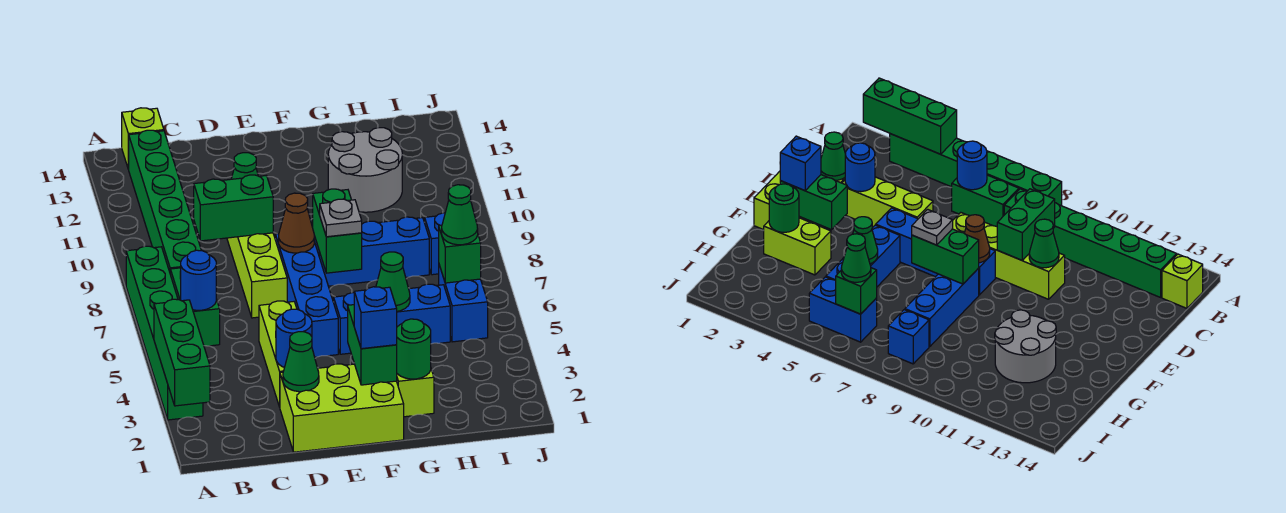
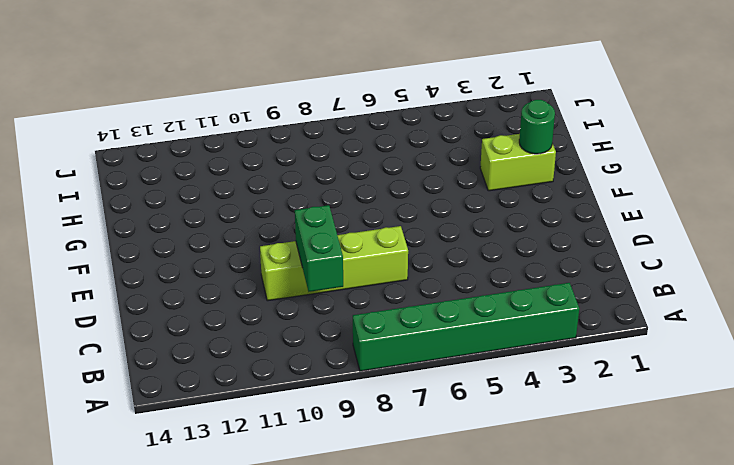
none -> green 1x2 brick [170,268,220,346]
none -> green 1x6 brick [129,130,201,272]
none -> lime 1x1 brick [122,108,164,169]

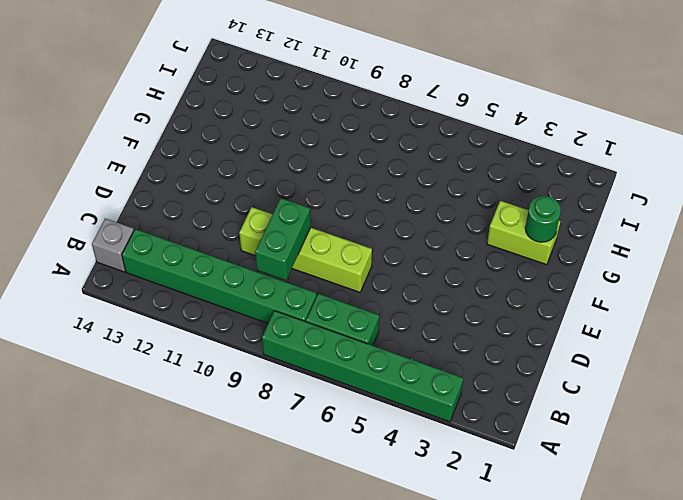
grey 1x1 brick [92,218,134,272] -> lime 1x1 brick [122,108,164,169]
none -> lime 2x3 brick [280,364,404,452]
none -> lime 1x3 brick [259,301,297,407]
none -> blue 1x4 brick [275,234,338,357]

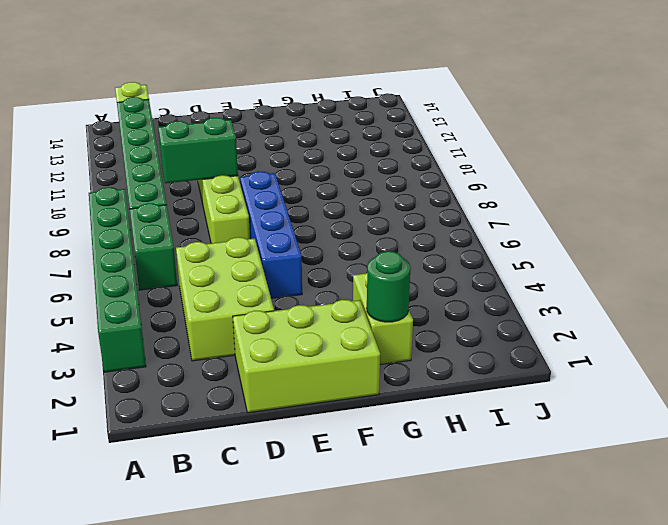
lime 2x3 brick [176,237,274,361] -> lime 1x3 brick [259,301,297,407]
none -> blue 1x3 brick [334,284,450,354]
none -> blue 1x3 brick [314,217,429,286]
none -> grey 2x2 round brick [328,128,402,212]

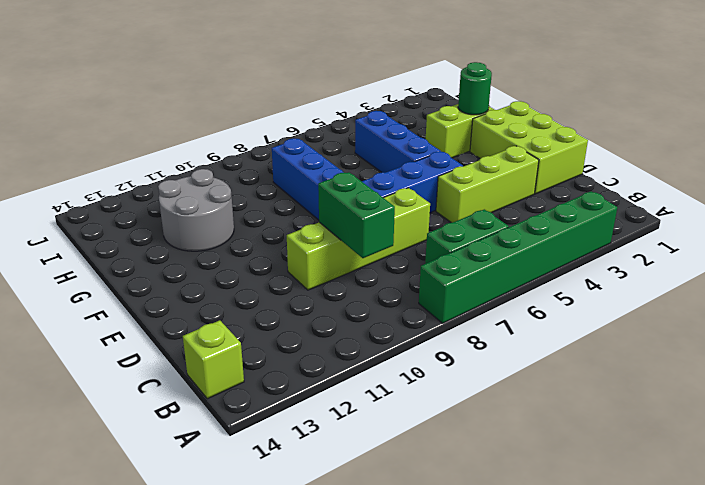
none -> green 1x6 brick [129,130,201,272]
none -> blue 1x2 brick [439,265,488,342]
none -> blue 1x1 brick [424,213,445,275]

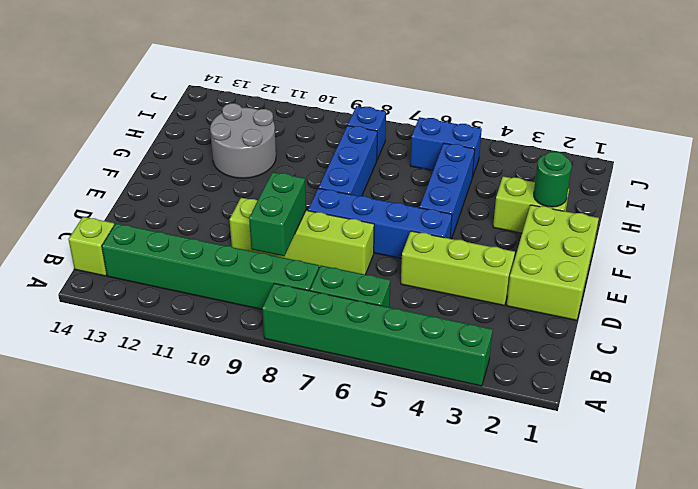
none -> green 1x3 brick [154,299,210,406]
none -> blue 1x1 round brick [180,250,216,310]
none -> green 1x1 cone [283,332,319,392]

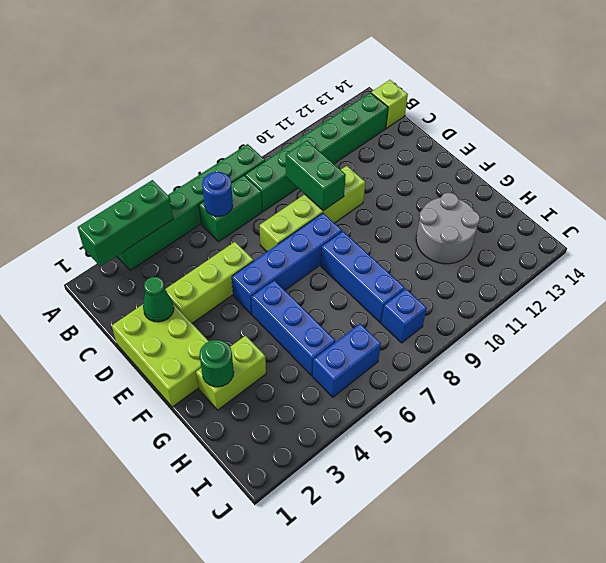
none -> blue 1x1 round brick [276,309,312,367]
none -> green 1x1 cone [232,153,258,179]
none -> brown 1x1 cone [279,193,314,253]

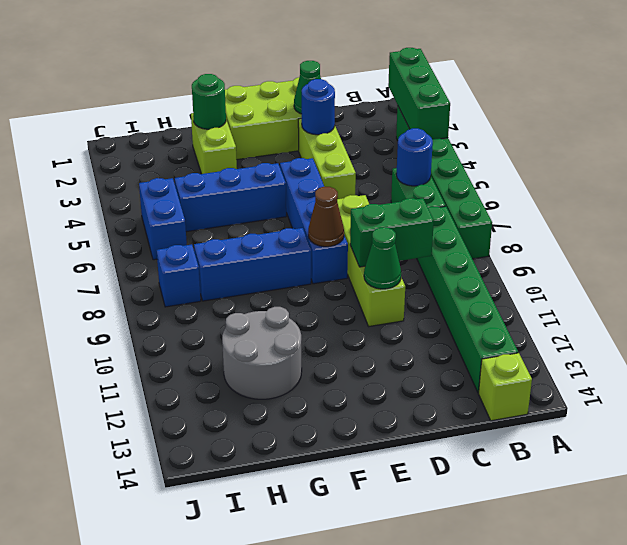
none -> green 1x2 brick [348,305,397,385]
none -> green 1x2 brick [313,189,362,273]
none -> green 1x1 cone [376,252,410,311]

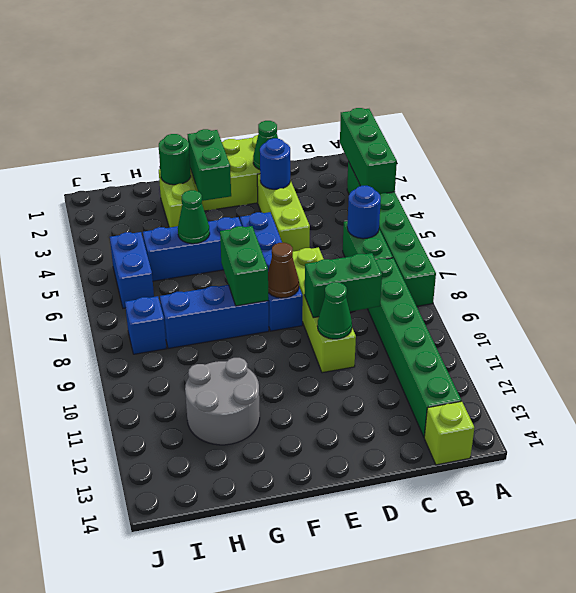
none -> green 1x1 brick [439,225,481,283]
none -> blue 1x1 brick [354,287,397,349]
none -> grey 1x1 plate [320,199,362,237]

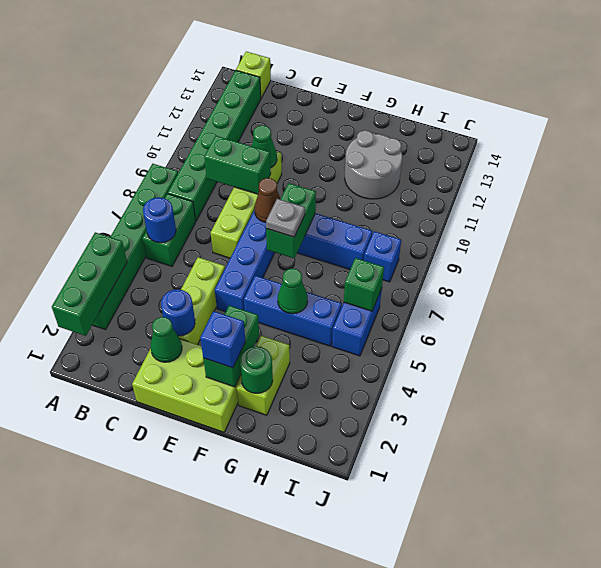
none -> green 1x1 cone [442,185,478,245]

